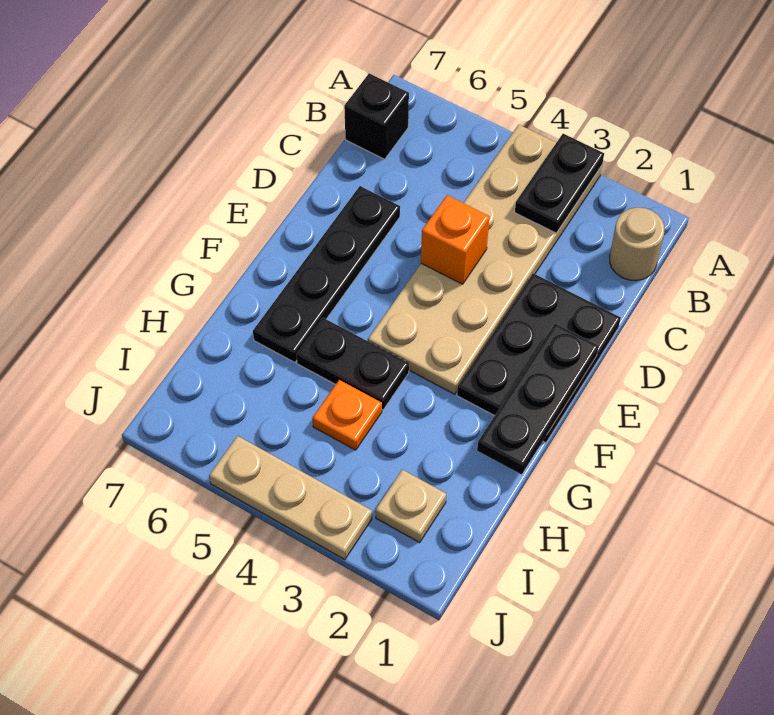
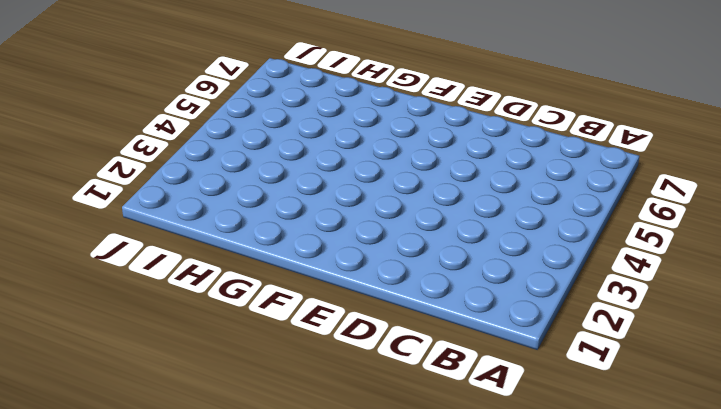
none -> tan 2x6 plate [368,125,602,394]
none -> tan 1x1 round brick [610,207,664,281]
none -> black 1x1 brick [344,73,409,159]

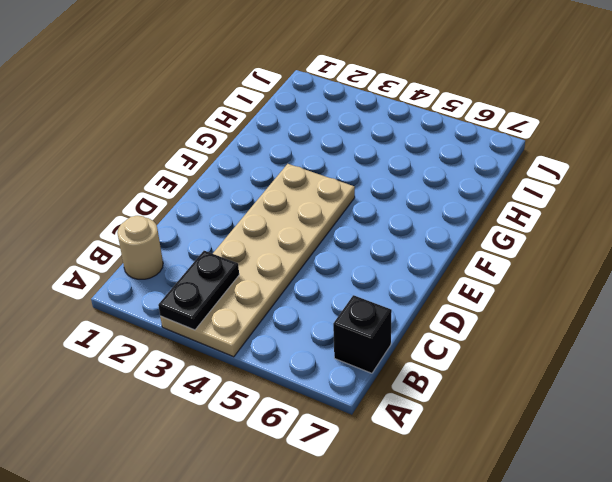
none -> black 2x3 plate [457,273,621,443]
none -> black 1x4 plate [253,186,400,362]
none -> black 1x2 plate [296,318,409,410]

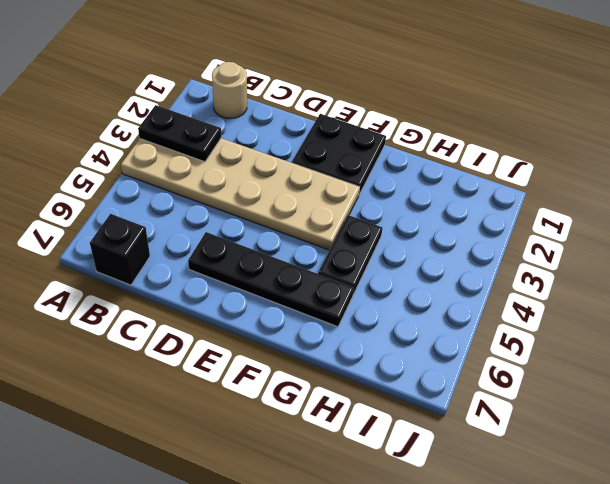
black 2x2 plate [292,114,386,194] -> black 2x3 plate [457,273,621,443]
none -> orange 1x1 plate [313,380,382,450]
none -> tan 1x1 plate [375,470,446,542]
none -> tan 1x3 plate [209,436,372,560]

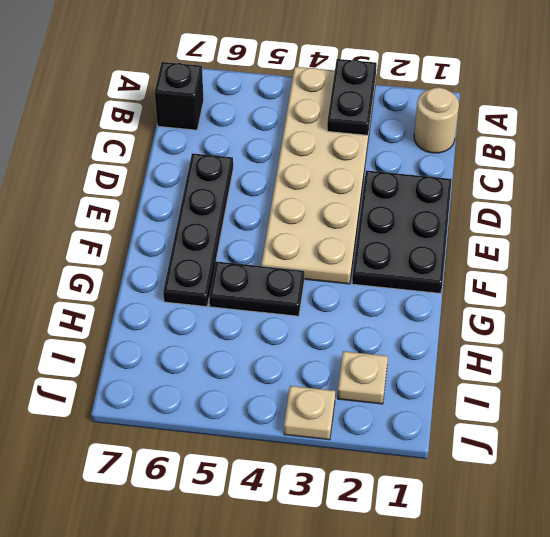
tan 1x1 plate [284,386,335,440] -> tan 1x3 plate [209,436,372,560]
none -> orange 1x1 plate [313,380,382,450]
none -> orange 1x1 brick [421,195,489,284]
none -> black 1x3 plate [477,324,599,474]

